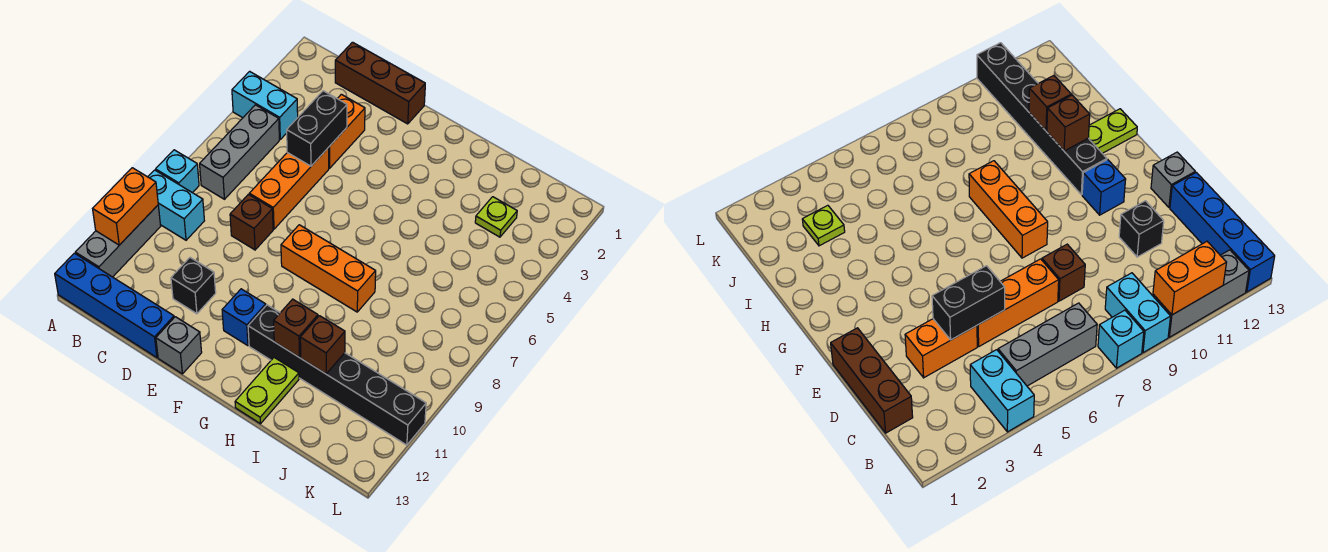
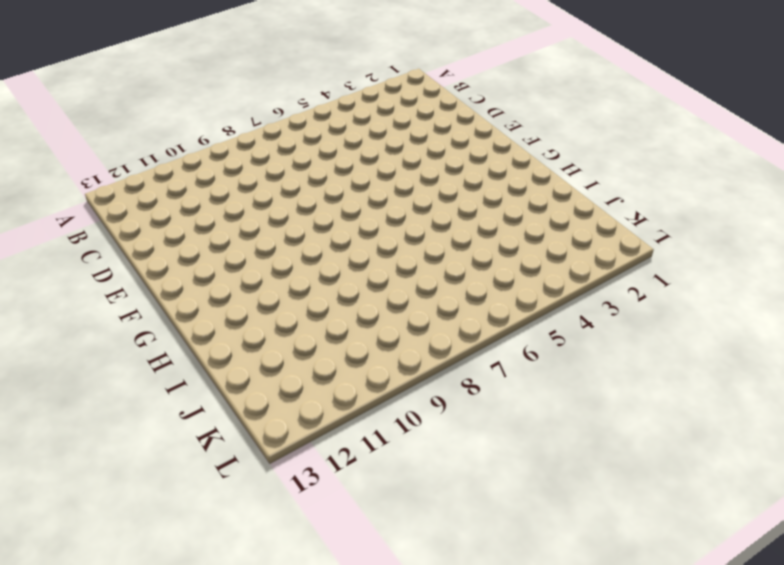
none -> cyan 1x2 brick [232,71,298,139]
none -> cyan 1x1 brick [156,150,199,193]
none -> cyan 1x2 brick [148,170,204,240]

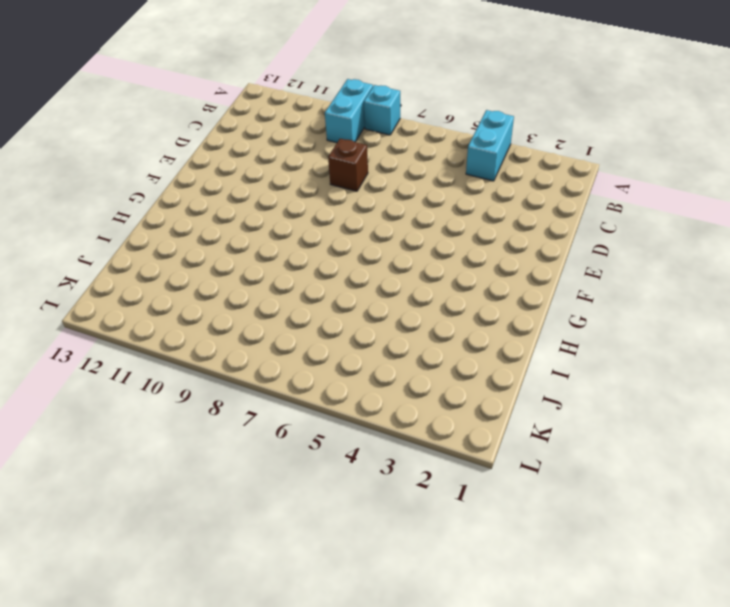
none -> grey 1x3 brick [75,205,161,277]
none -> blue 1x4 brick [55,253,174,358]
none -> grey 1x3 brick [200,105,279,199]

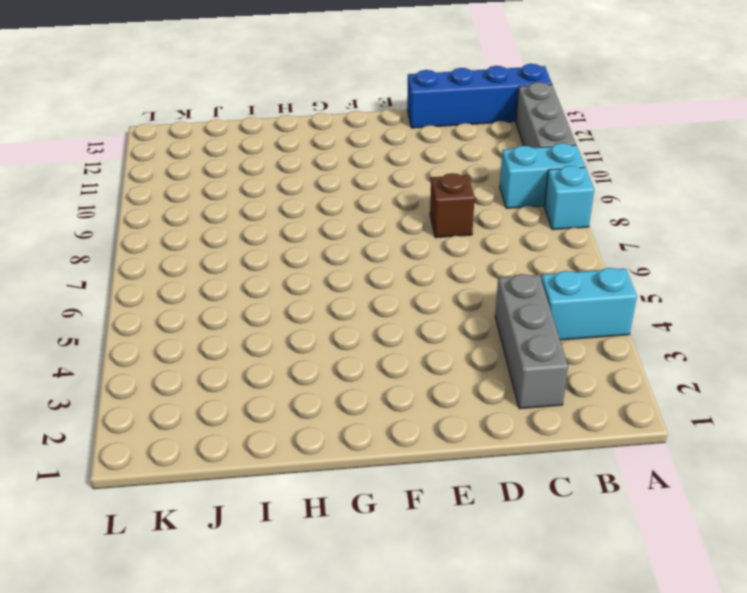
grey 1x3 brick [495,274,568,409] -> grey 1x3 brick moved to [200,105,279,199]
none -> brown 1x3 brick [335,42,425,124]
none -> orange 1x2 brick [328,94,365,168]
none -> orange 1x3 brick [249,148,329,229]

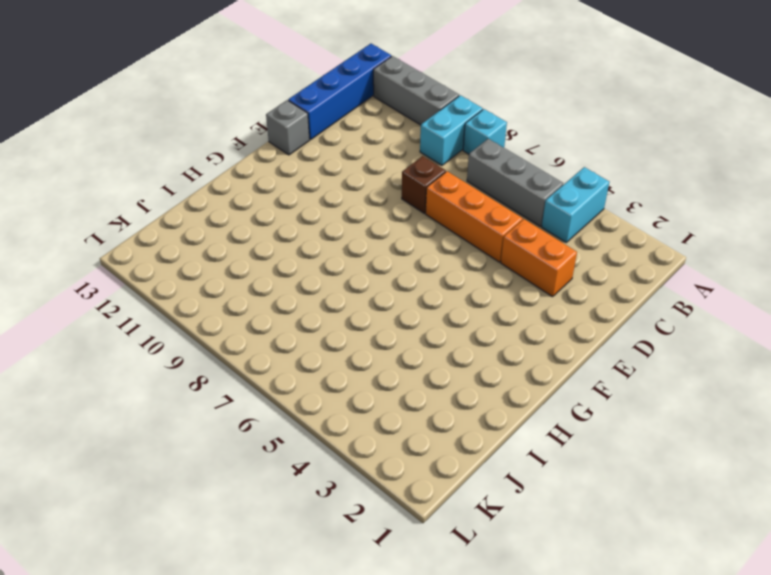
none -> brown 1x3 brick [335,42,425,124]
none -> black 1x1 brick [171,258,216,314]
none -> orange 1x3 brick [281,225,376,312]

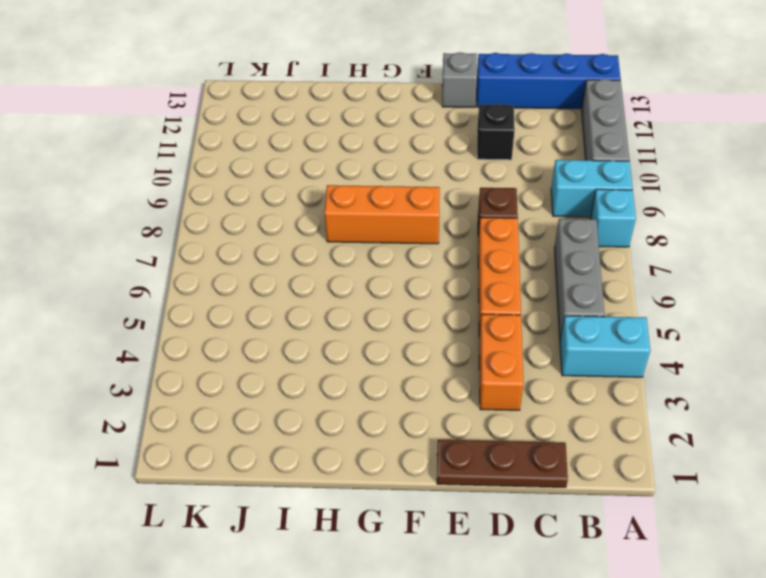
brown 1x3 plate [437,440,568,487] -> brown 1x3 brick [335,42,425,124]
none -> blue 1x1 brick [222,289,266,346]
none -> black 1x6 brick [248,305,426,445]
none -> lime 1x2 plate [235,358,299,424]

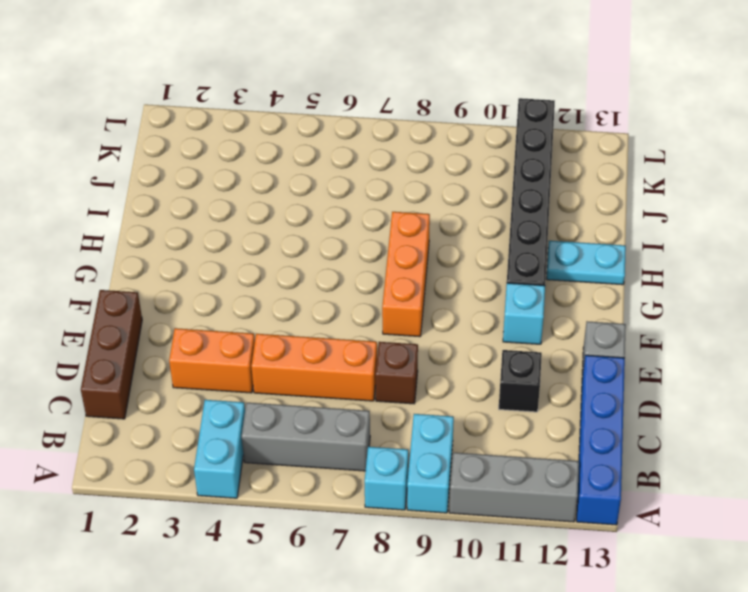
cyan 1x1 brick [503,283,545,344] -> blue 1x1 brick [222,289,266,346]
cyan 1x2 plate [547,241,626,285] -> lime 1x2 plate [235,358,299,424]
none -> lime 1x1 plate [475,197,517,237]
none -> orange 1x2 brick [93,168,158,245]
none -> black 1x2 brick [287,91,347,166]

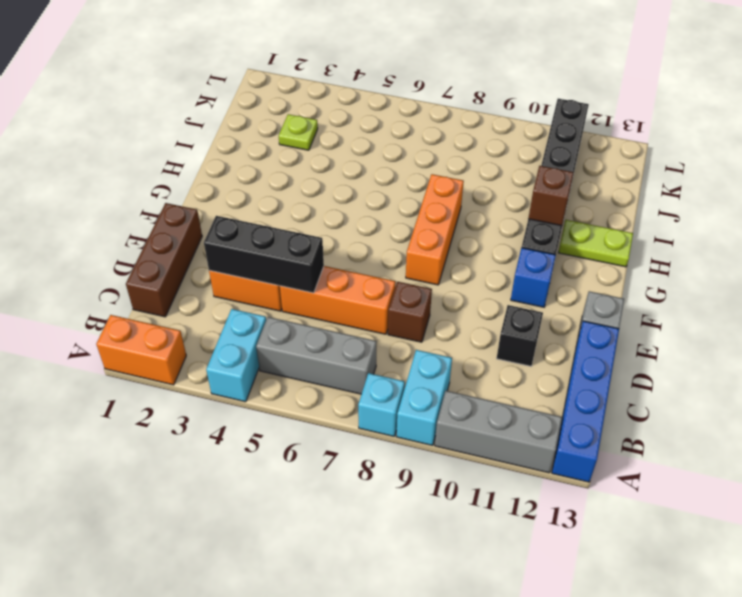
orange 1x2 brick [96,315,186,385] -> orange 1x2 brick moved to [93,168,158,245]
black 1x3 brick [204,216,324,293] -> black 1x2 brick [287,91,347,166]
none -> brown 1x1 brick [300,316,345,374]

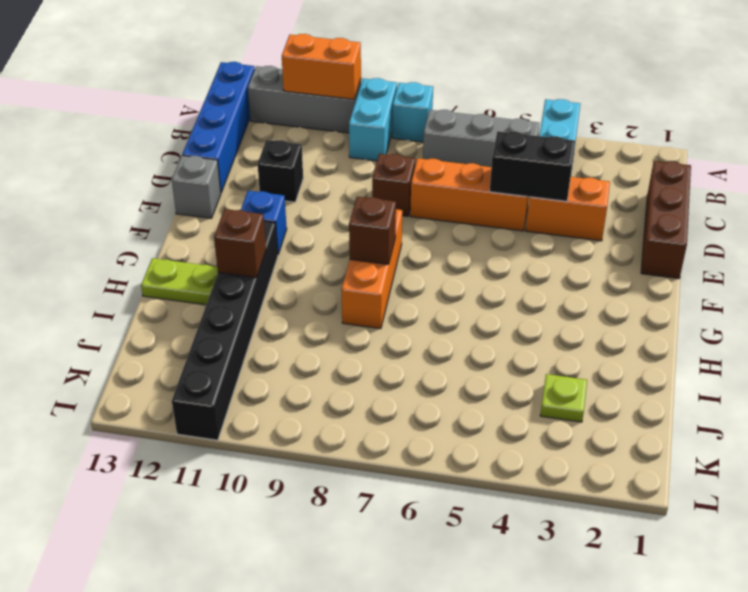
brown 1x1 brick [349,197,396,264] -> brown 1x1 brick moved to [300,316,345,374]

